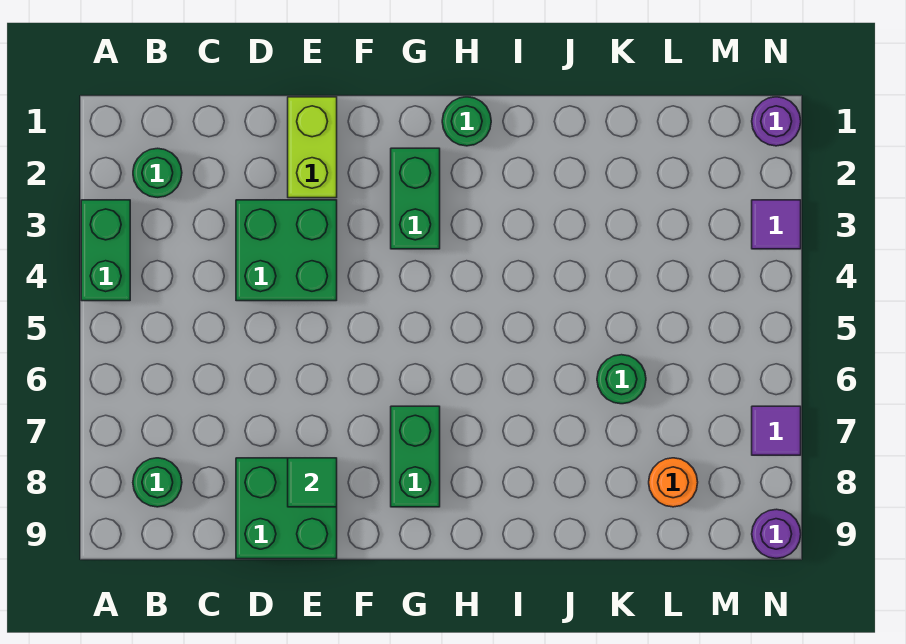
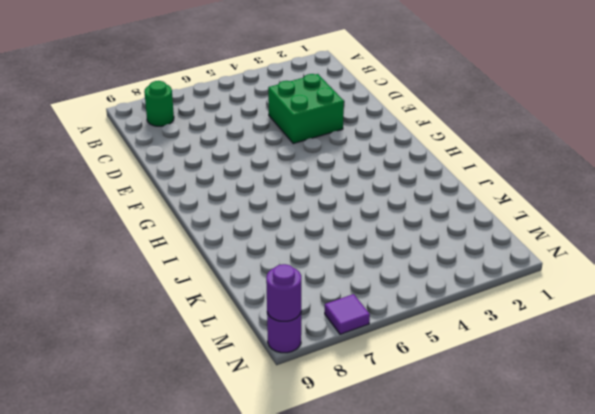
purple 1x1 round brick [266,264,301,321] -> purple 1x1 round brick moved to [752,97,801,146]
none -> green 1x2 brick [81,200,130,301]
none -> green 1x1 round brick [133,148,182,197]
none -> green 2x2 brick [236,458,337,559]

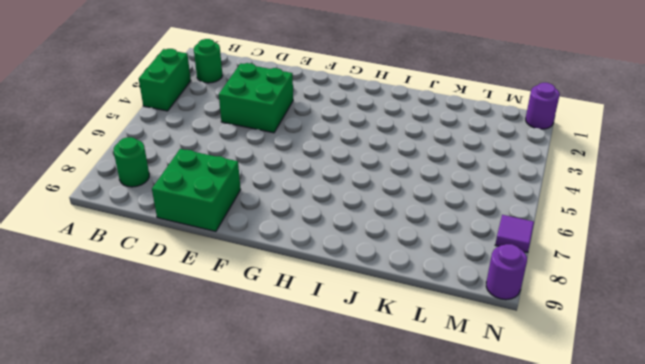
none -> lime 1x2 brick [288,97,337,198]
none -> green 1x2 brick [391,148,440,249]
none -> green 1x2 brick [391,406,440,507]

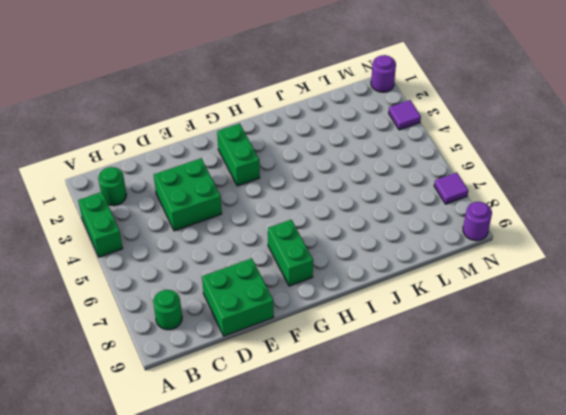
none -> lime 1x2 brick [288,97,337,198]
none -> green 1x1 round brick [442,97,491,146]
none -> green 1x1 round brick [597,355,646,404]

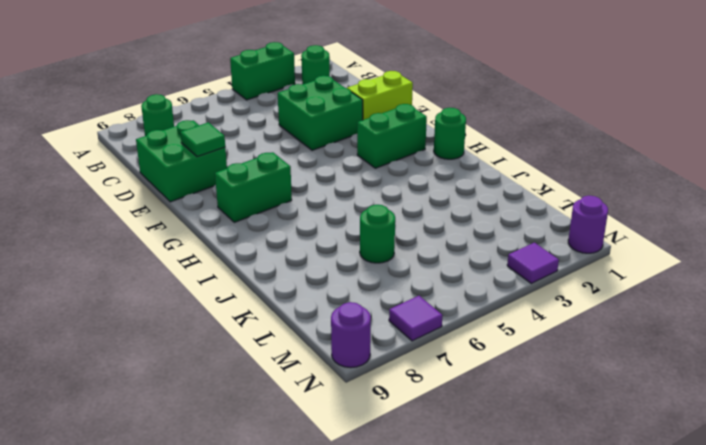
none -> orange 1x1 round brick [649,458,698,507]

